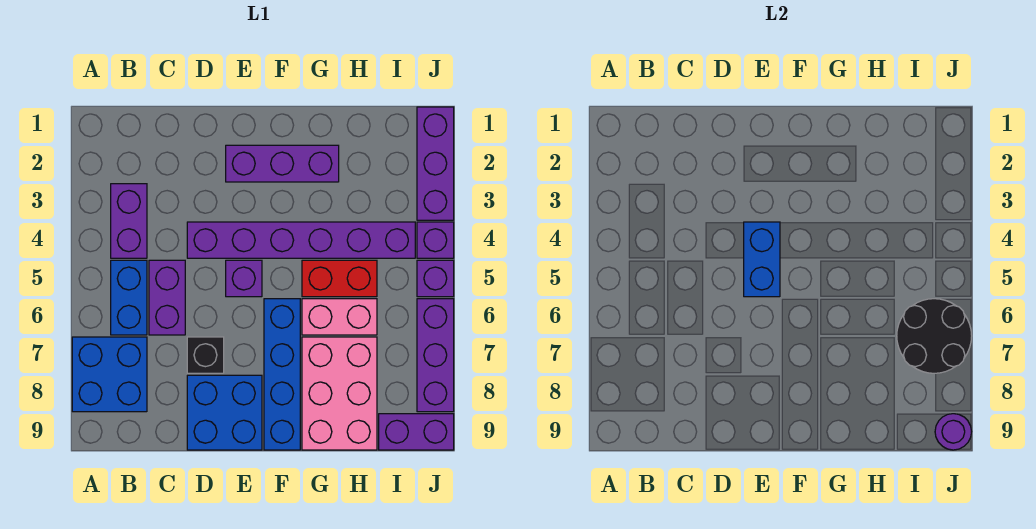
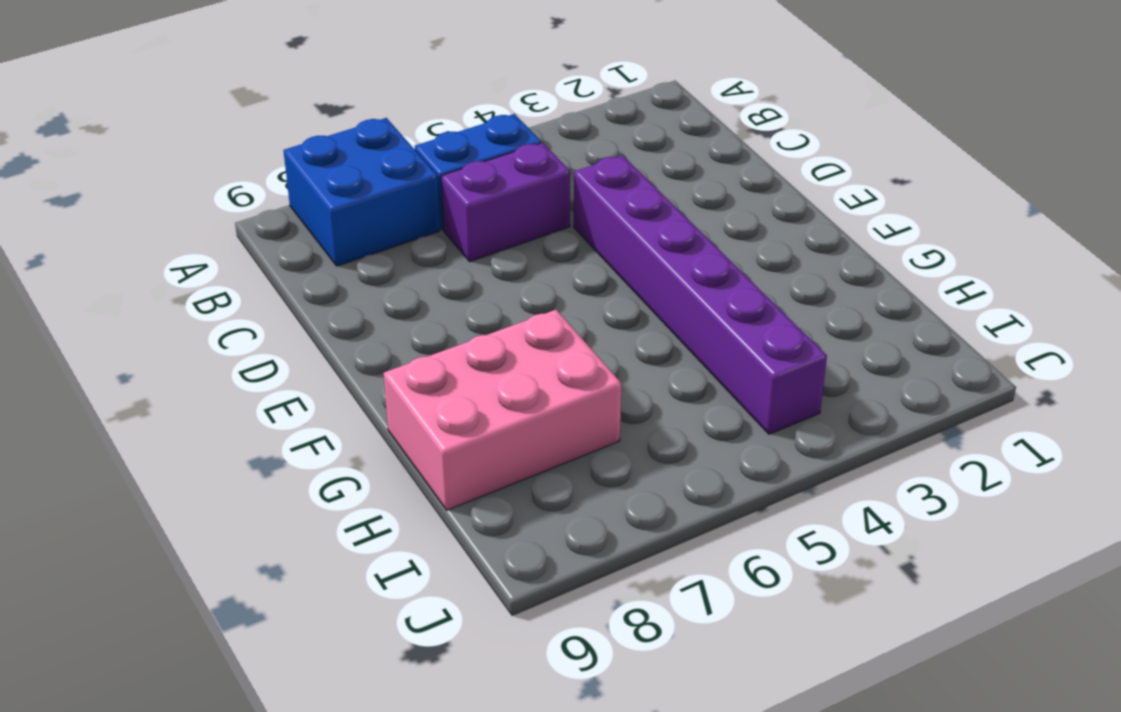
none -> purple 1x2 brick [111,184,147,258]
none -> black 1x1 brick [187,337,224,373]
none -> blue 2x2 brick [187,375,262,450]

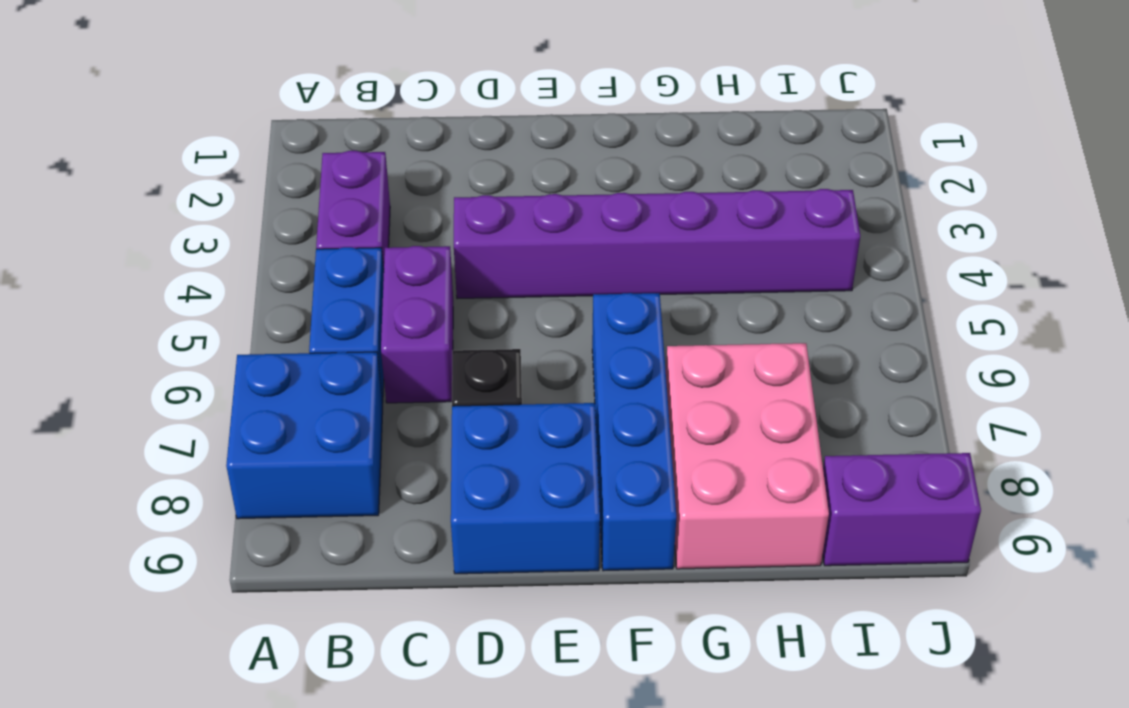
none -> purple 1x3 brick [226,145,339,182]
none -> purple 1x1 brick [226,260,262,297]
none -> red 1x2 brick [302,260,377,297]

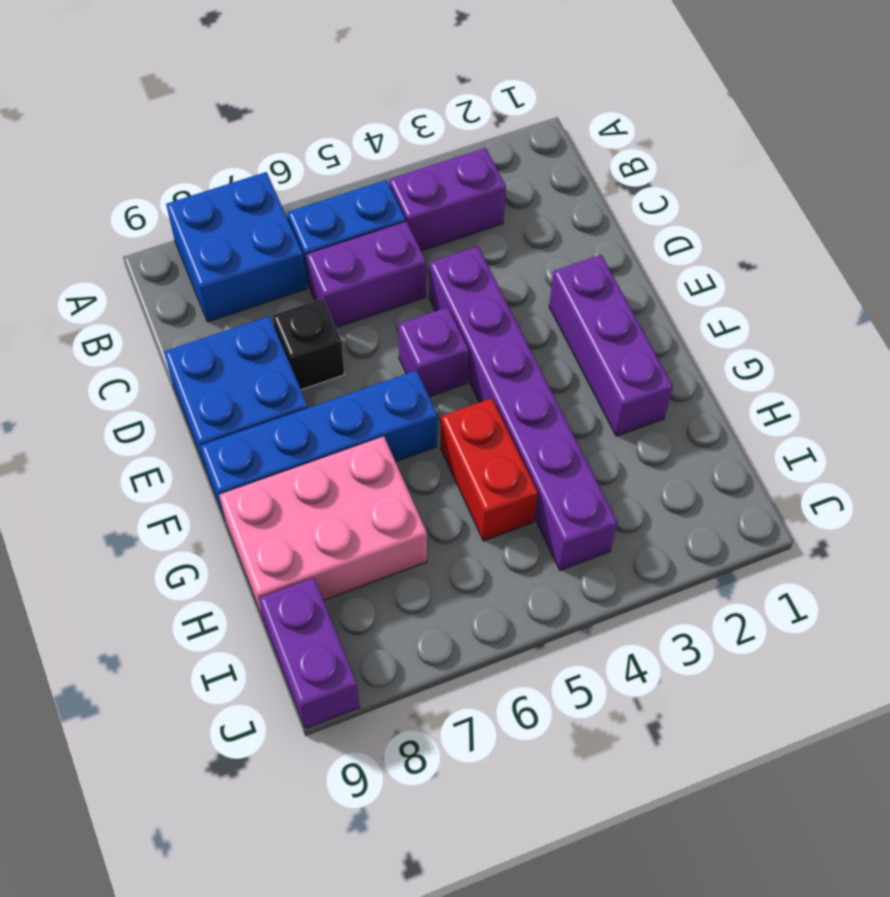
none -> pink 1x2 brick [302,299,377,335]
none -> purple 1x3 brick [417,107,454,220]
none -> purple 1x1 brick [417,222,454,258]

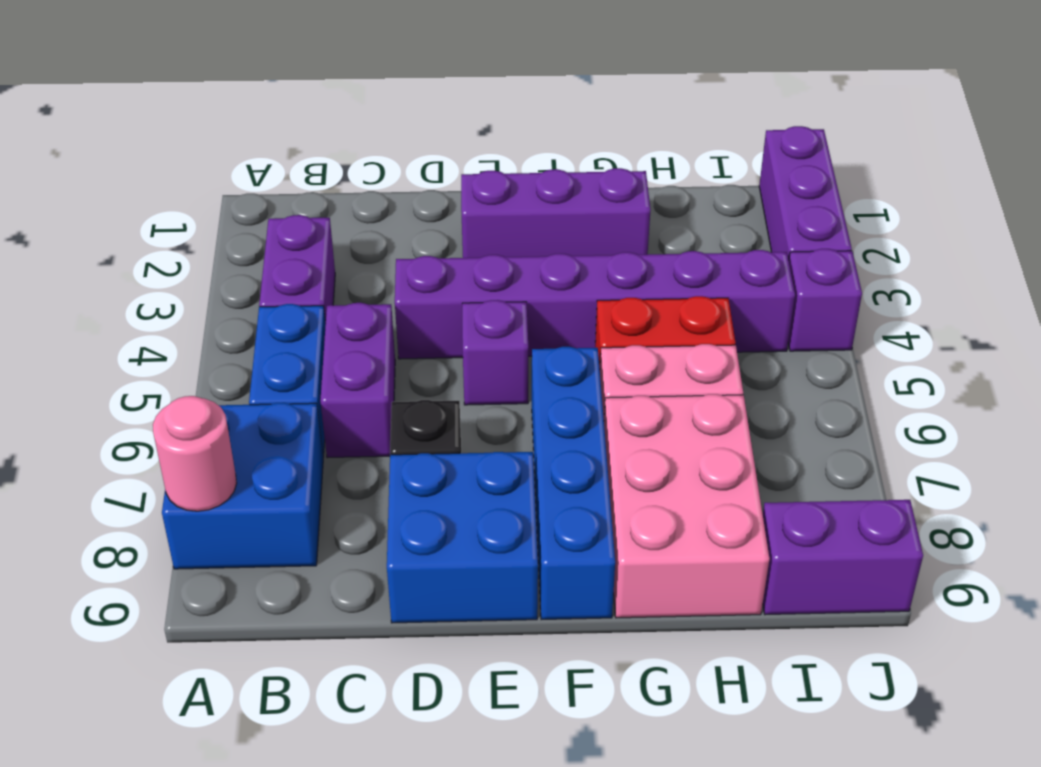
pink 1x1 round brick [153,396,237,511] -> none
none -> purple 1x1 brick [417,260,454,297]
none -> purple 1x3 brick [417,299,454,412]
none -> blue 1x2 brick [744,222,780,297]

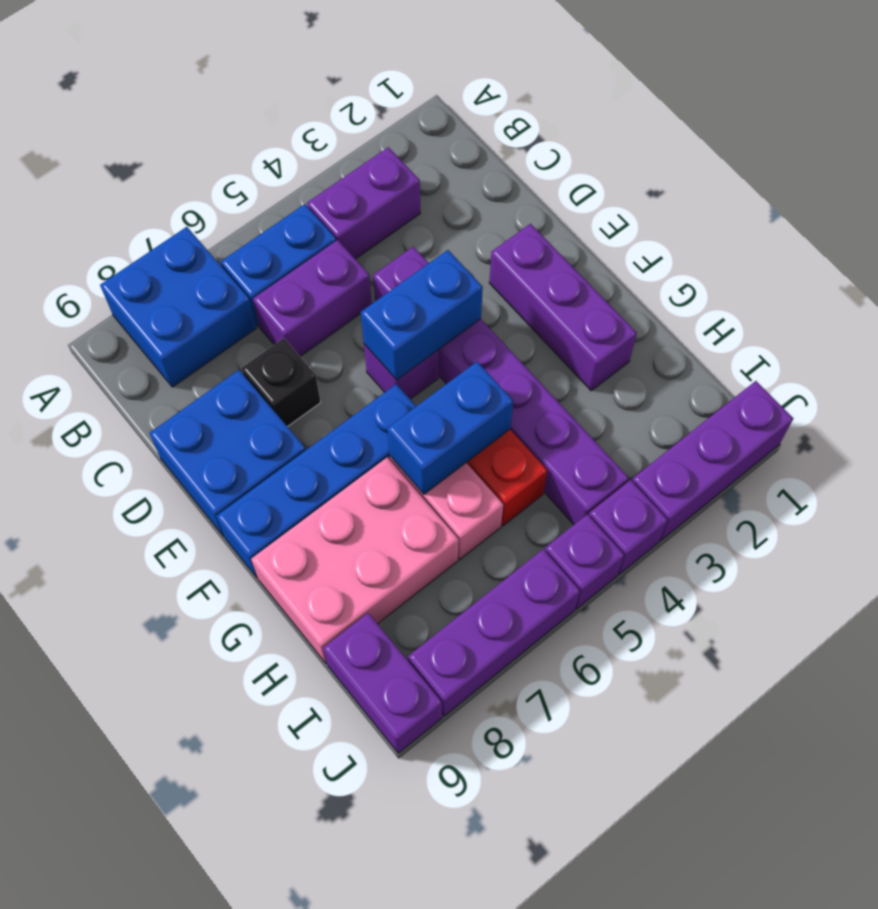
blue 1x2 brick [387,362,513,494] -> none
none -> black 2x2 round brick [897,299,972,373]
none -> purple 1x1 round brick [935,414,972,450]

